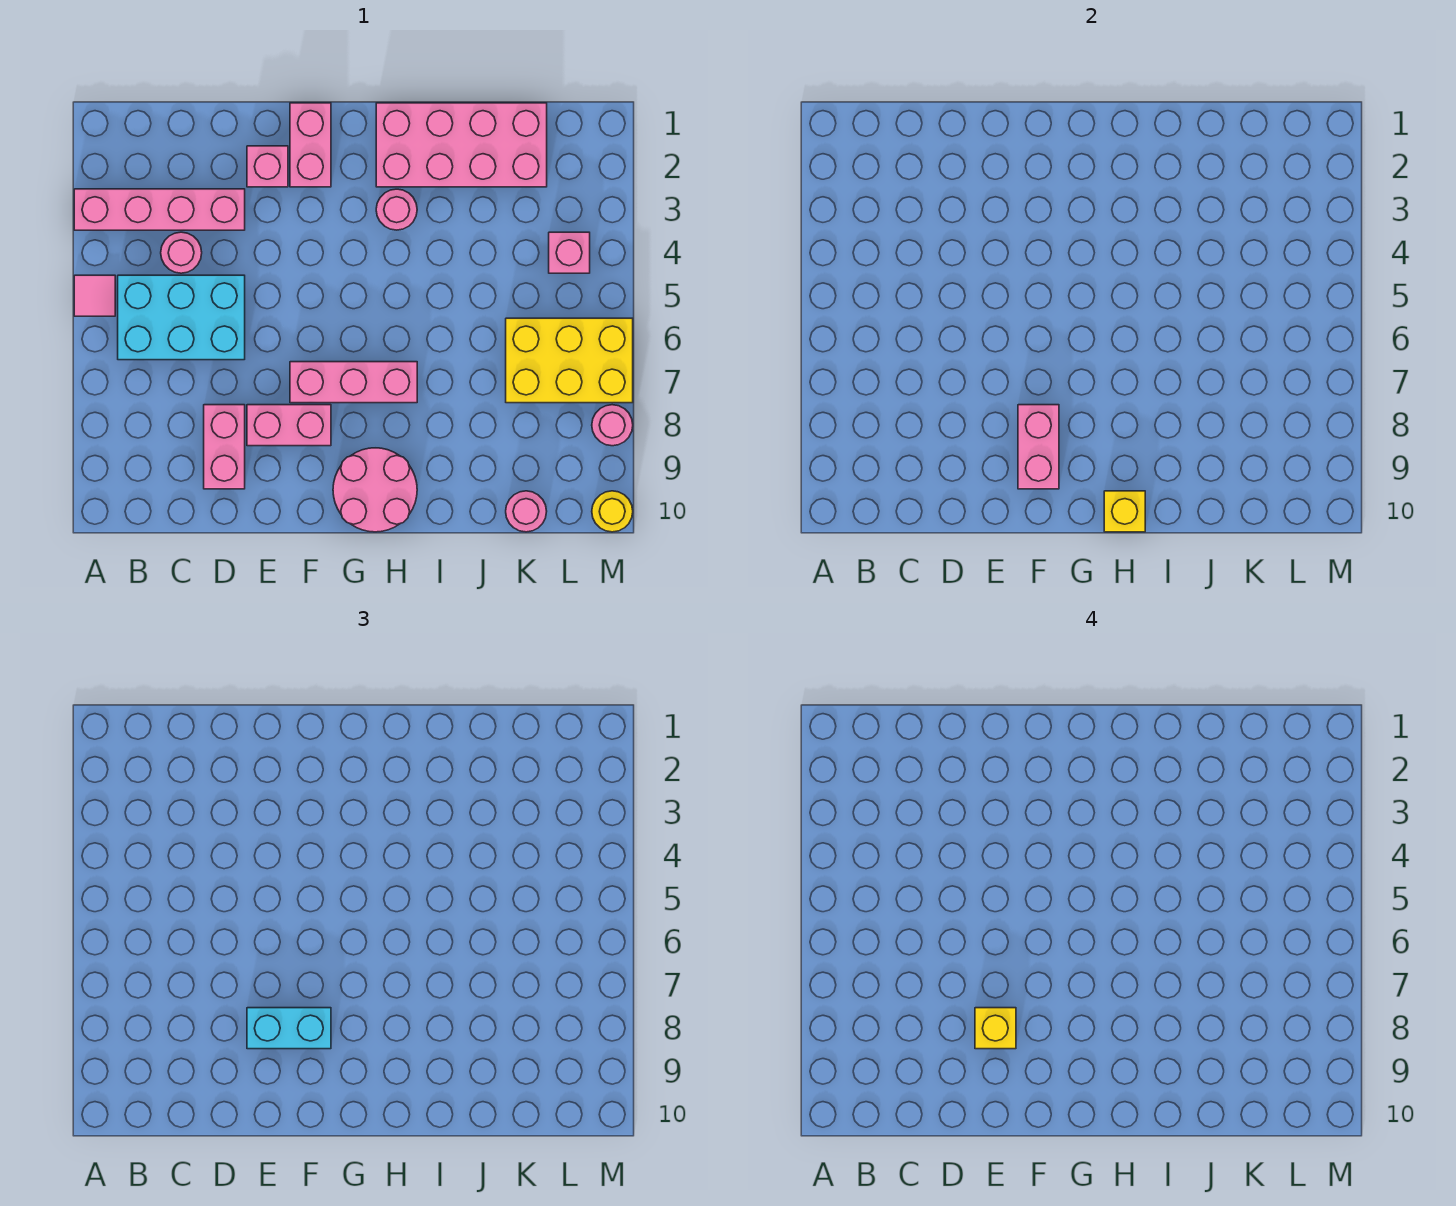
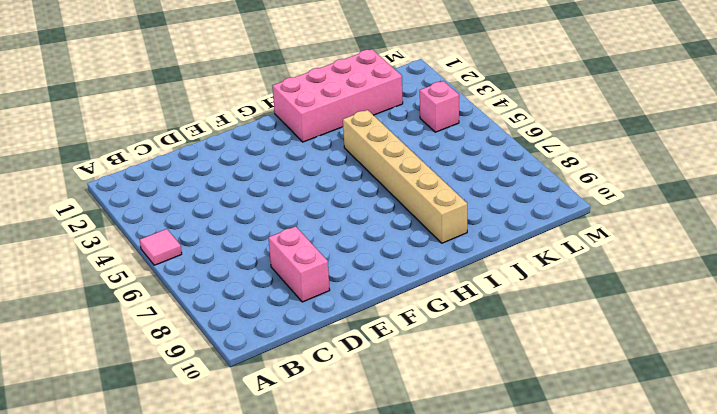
tan 1x6 brick [343,110,467,243] -> none
none -> pink 1x4 brick [74,189,245,230]
none -> cyan 2x3 brick [118,275,245,360]
none -> pink 1x1 round brick [161,232,202,273]

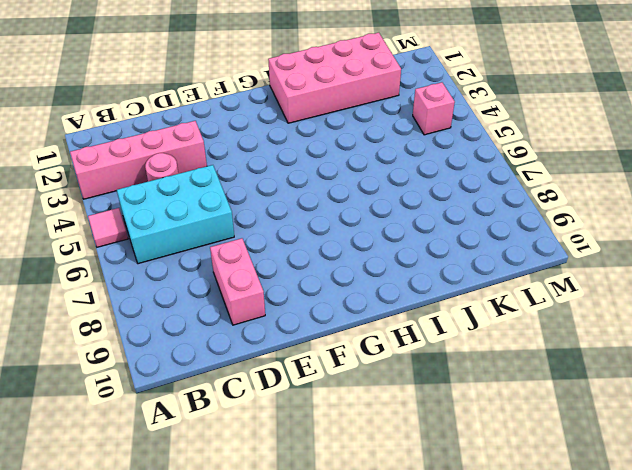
none -> pink 1x1 brick [247,146,288,187]
none -> pink 1x2 brick [247,405,331,446]
none -> pink 1x2 brick [290,103,331,187]

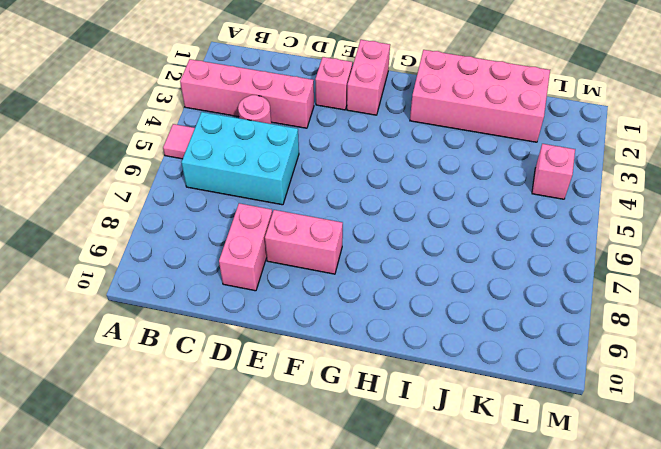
none -> pink 1x3 brick [290,362,417,403]
none -> pink 2x2 round brick [333,448,417,532]
none -> pink 1x1 round brick [376,189,417,230]

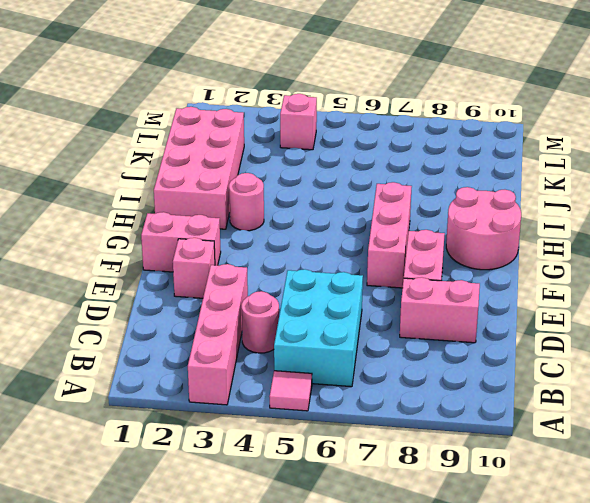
none -> yellow 2x3 brick [506,318,633,403]
none -> pink 1x1 round brick [506,491,547,532]
none -> pink 1x1 round brick [592,405,633,446]

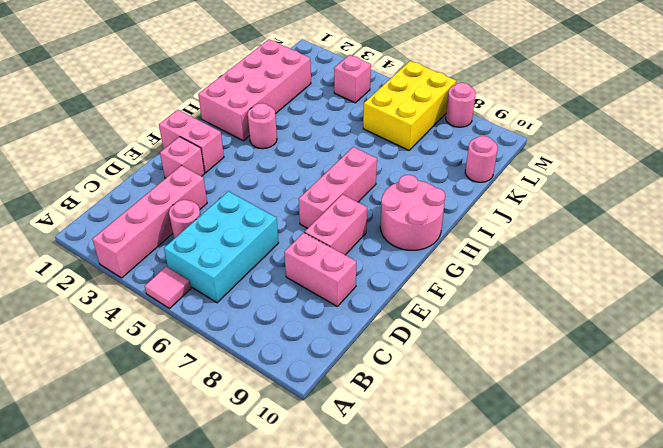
none -> yellow 1x1 round brick [592,491,633,532]
none -> pink 1x2 brick [1018,405,1059,489]
none -> yellow 1x1 brick [1104,491,1145,532]

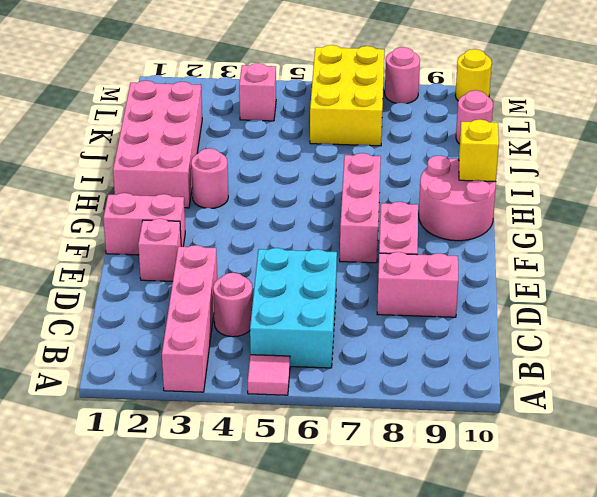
none -> pink 1x2 brick [1018,405,1059,489]
none -> cyan 1x2 brick [247,1008,331,1049]
none -> yellow 1x1 brick [975,1008,1016,1049]

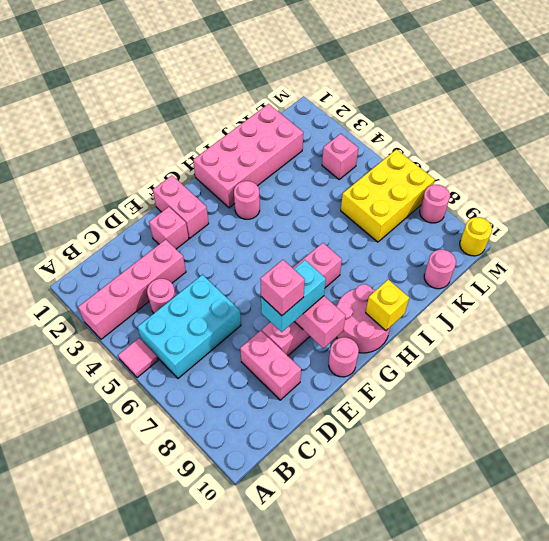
pink 1x1 brick [260,260,305,316] -> yellow 1x1 brick [975,1008,1016,1049]
pink 1x1 round brick [329,337,359,377] -> none

